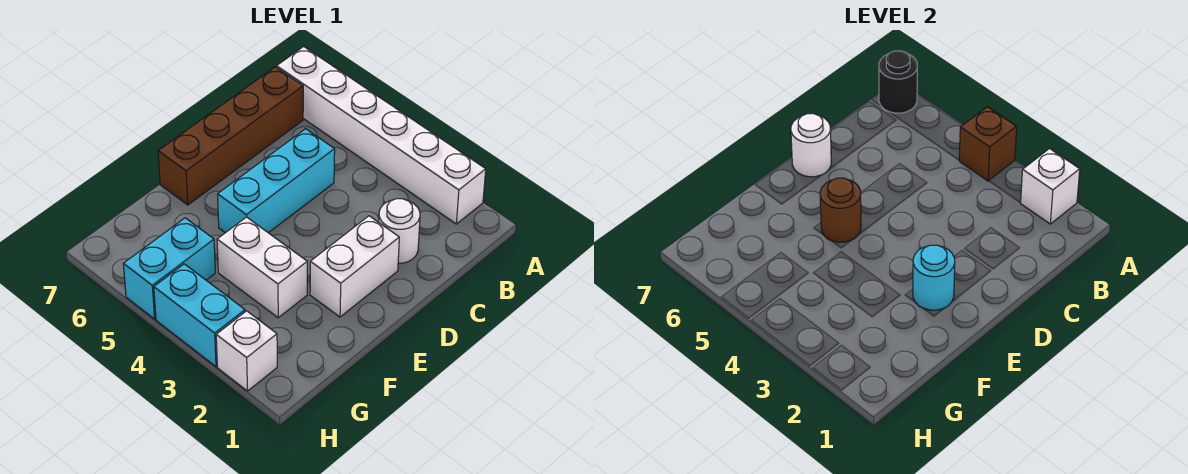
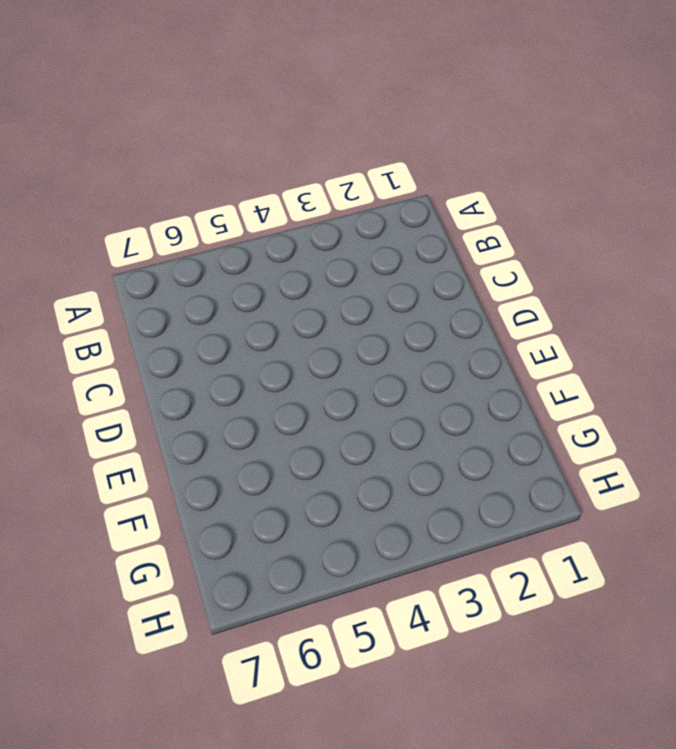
none -> white 1x6 brick [277,46,486,224]
none -> brown 1x4 brick [158,67,303,205]
none -> white 1x1 round brick [379,199,420,263]

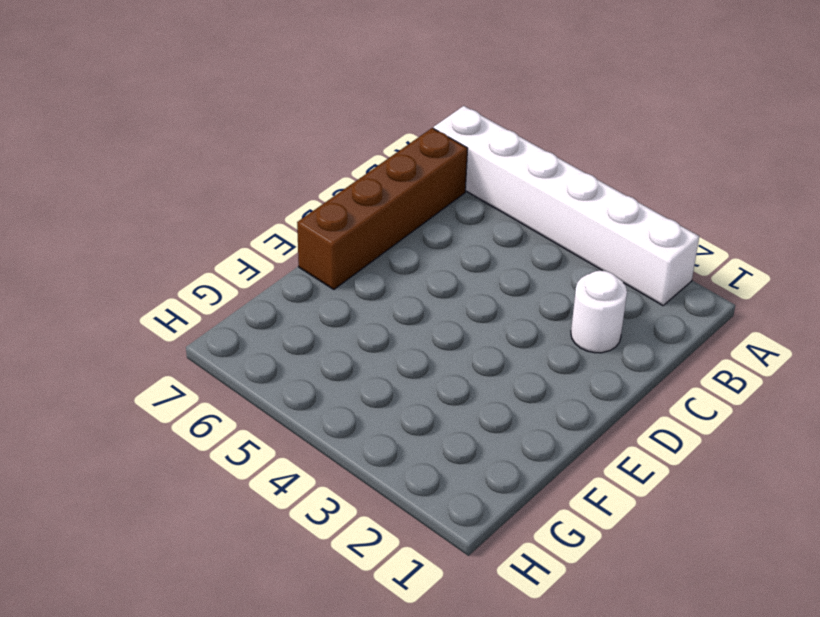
none -> cyan 1x3 brick [218,129,335,233]
none -> white 1x2 brick [310,216,399,317]
none -> white 1x2 brick [217,217,307,318]

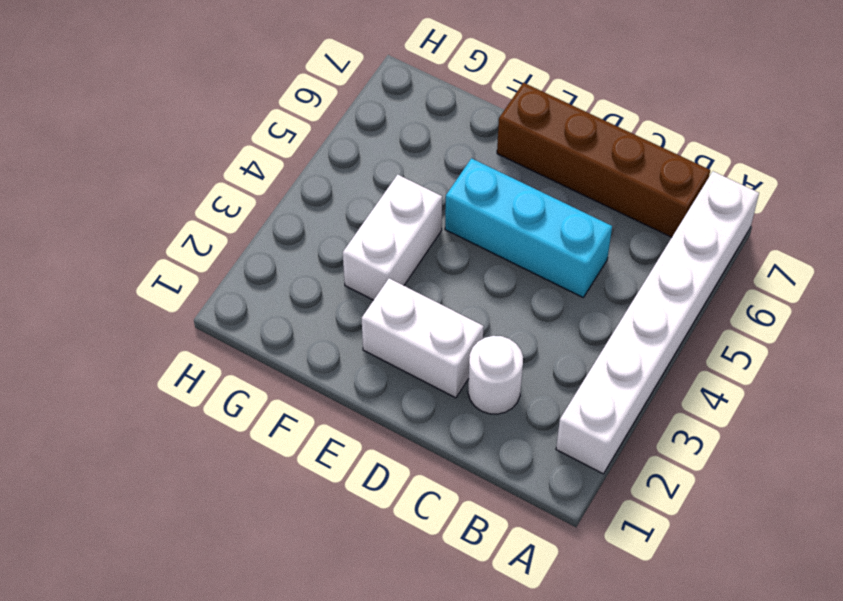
none -> cyan 1x2 brick [123,218,215,319]
none -> white 1x1 brick [216,311,277,391]
none -> cyan 1x2 brick [154,264,245,367]

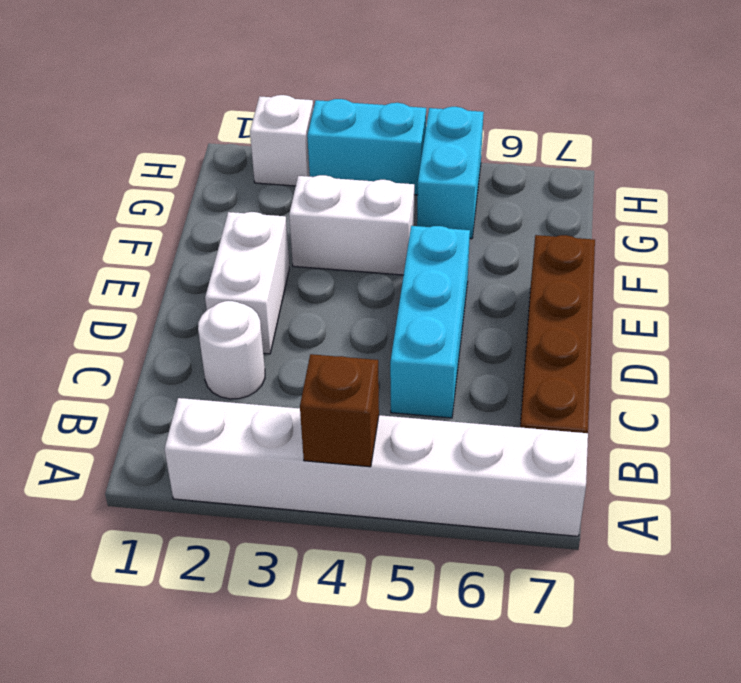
none -> white 1x1 brick [1021,149,1080,224]
none -> black 1x1 round brick [879,51,917,113]
none -> white 1x1 round brick [791,114,831,177]

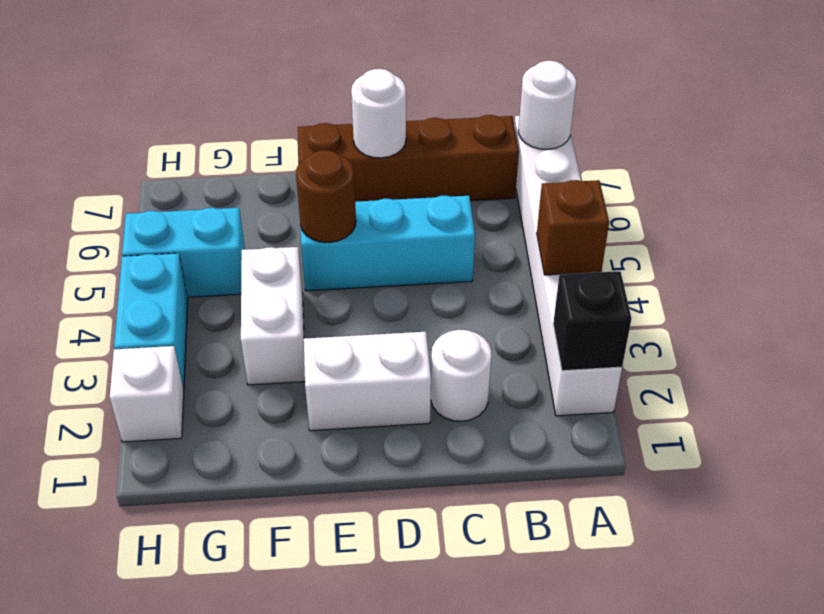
black 1x1 brick [553,271,632,371] -> white 1x1 brick [1021,149,1080,224]
white 1x1 round brick [518,61,576,149] -> black 1x1 round brick [879,51,917,113]
none -> cyan 1x1 round brick [913,245,955,310]

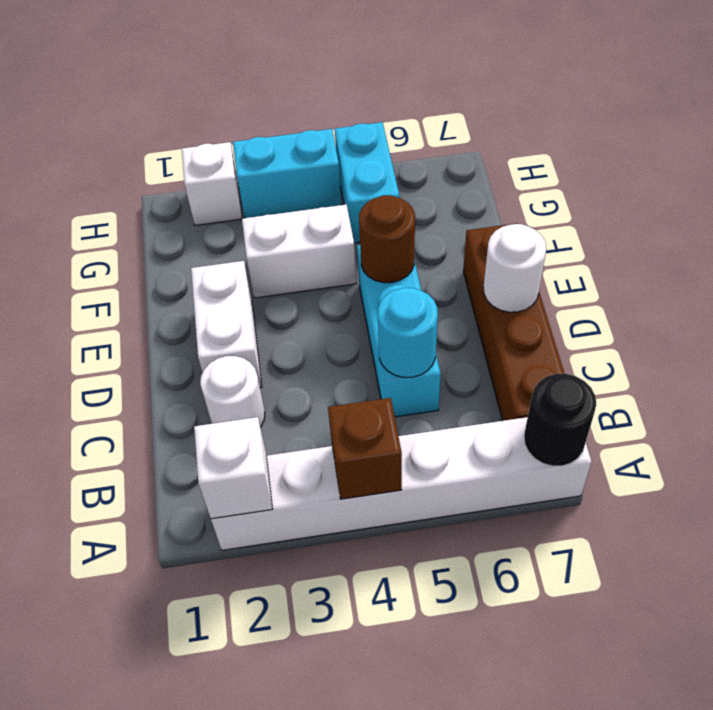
cyan 1x1 round brick [378,288,438,377] -> cyan 1x1 round brick moved to [913,245,955,310]

